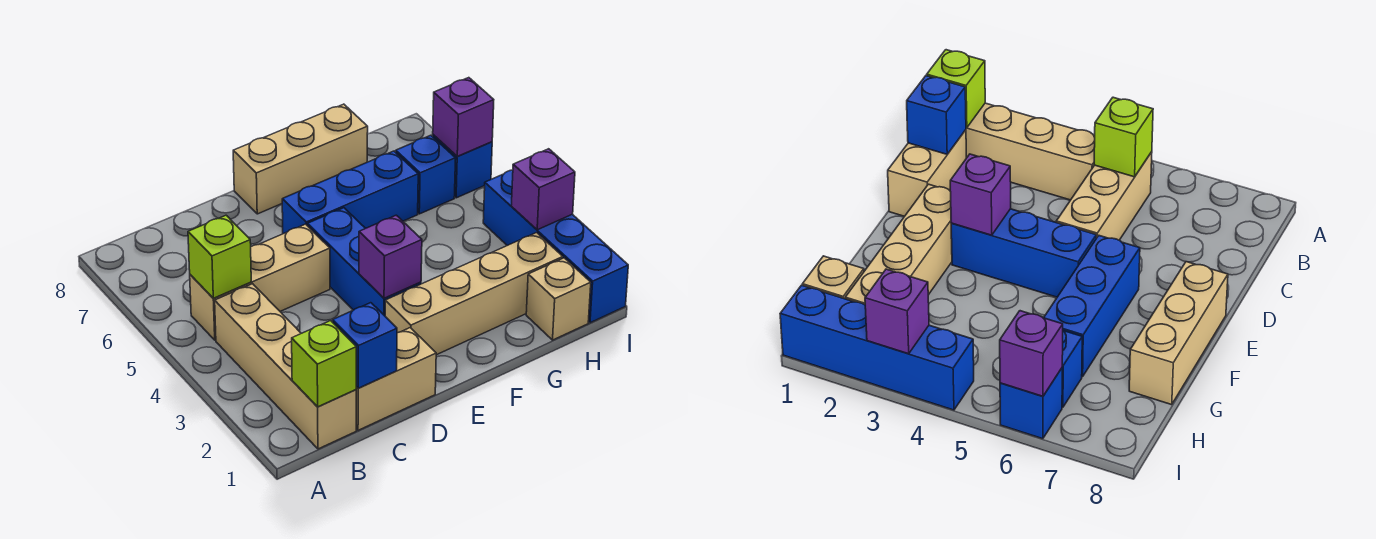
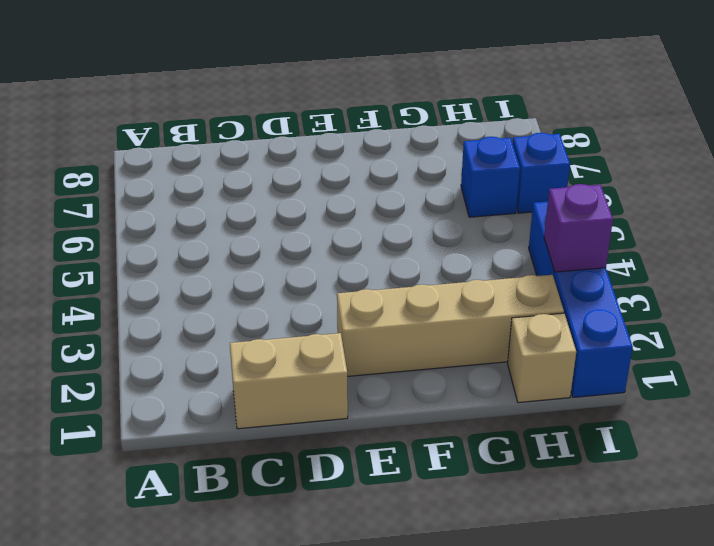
none -> tan 1x4 brick [215,284,356,449]
none -> tan 1x3 brick [190,224,330,340]
none -> blue 1x3 brick [307,208,421,316]

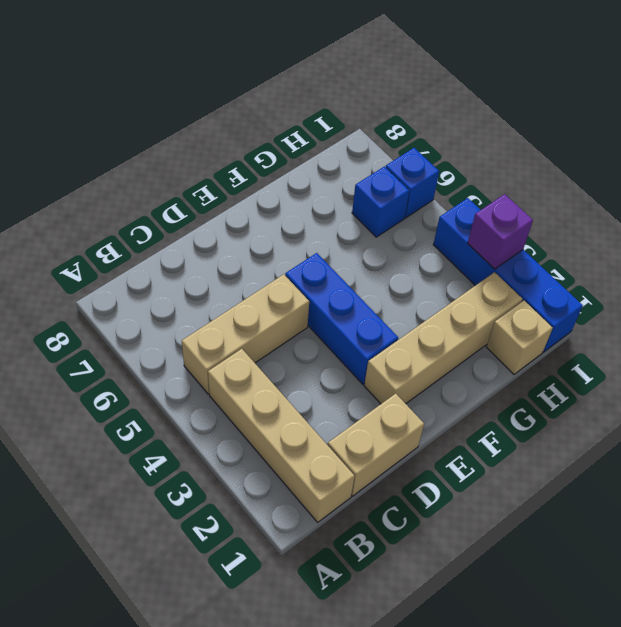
none -> blue 1x3 brick [282,151,418,234]
none -> tan 1x3 brick [233,104,368,214]
none -> lime 1x1 brick [292,321,356,407]

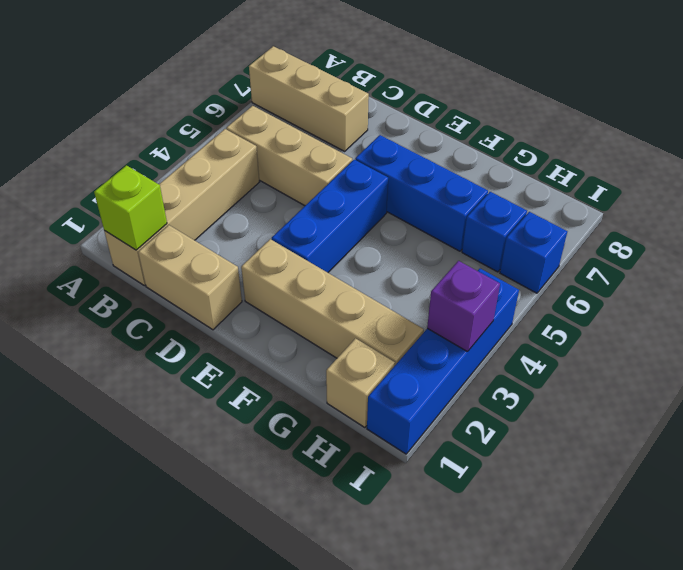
tan 1x3 brick [249,46,369,151] -> tan 1x3 brick moved to [233,104,368,214]
none -> lime 1x1 brick [188,215,251,298]
none -> blue 1x1 brick [333,303,397,388]
none -> purple 1x1 brick [359,215,422,298]

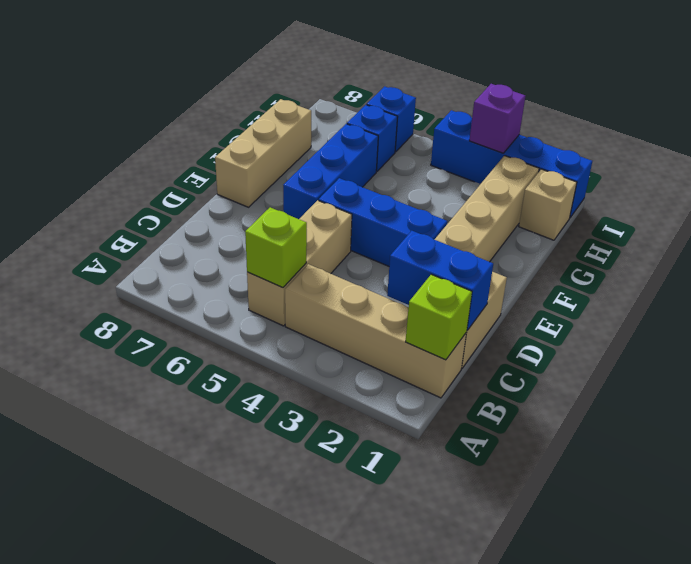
blue 1x2 brick [387,231,493,330] -> blue 1x1 brick [333,303,397,388]
none -> purple 1x1 brick [359,215,422,298]
none -> purple 1x1 brick [433,78,494,156]

